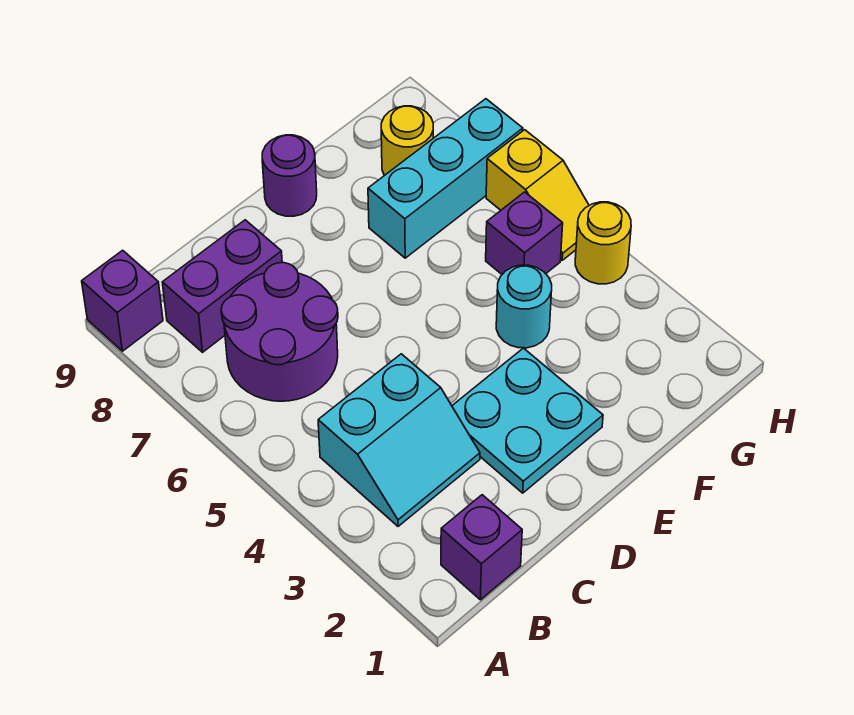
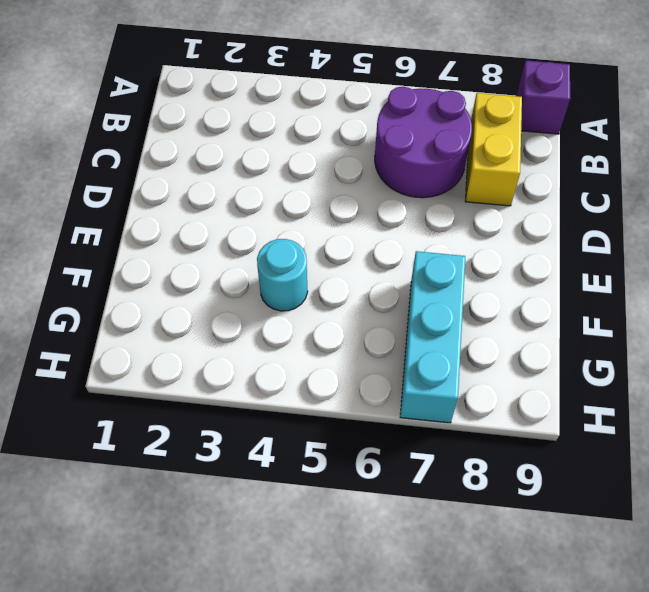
yellow 1x2 brick [465,93,522,206] -> purple 1x2 brick [162,220,282,352]
none -> purple 1x1 brick [441,495,522,600]
none -> cyan 2x2 slope [318,354,480,526]
none -> cyan 2x2 plate [452,348,603,493]

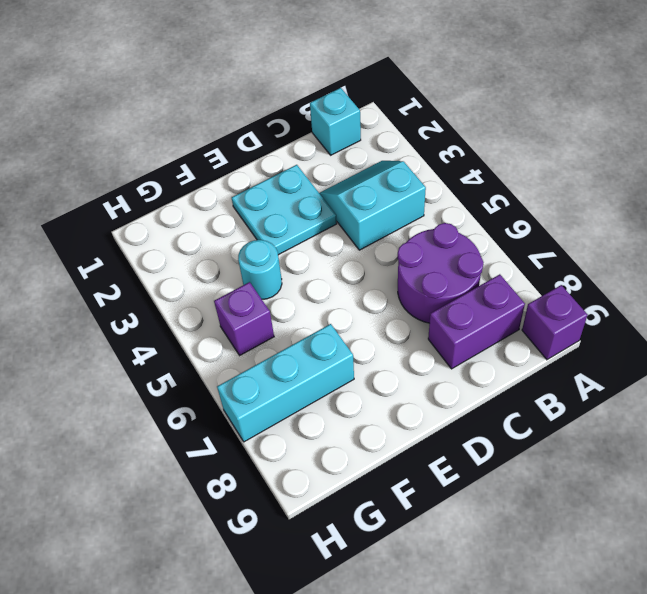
cyan 1x1 brick [310,88,361,155] -> purple 1x1 brick [441,495,522,600]
none -> purple 1x1 round brick [262,135,317,216]
none -> yellow 1x1 round brick [381,106,433,176]
none -> yellow 1x1 round brick [575,202,631,284]

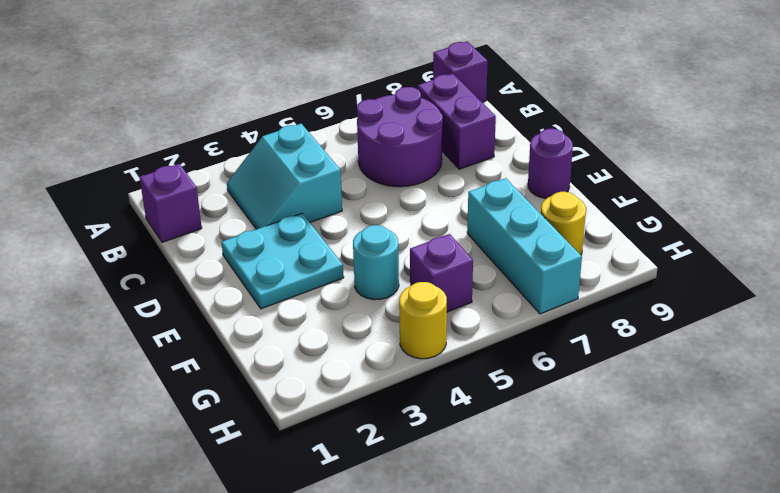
none -> yellow 1x2 slope [486,130,589,260]

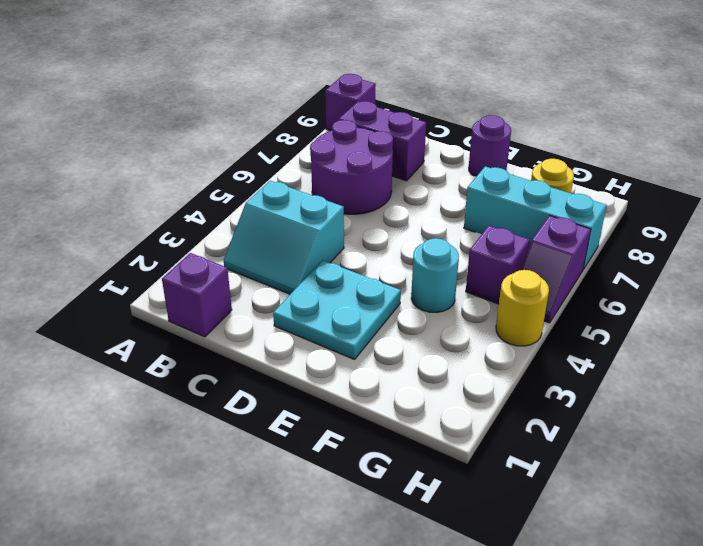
purple 1x2 slope [521,215,591,323] -> yellow 1x2 slope [486,130,589,260]

